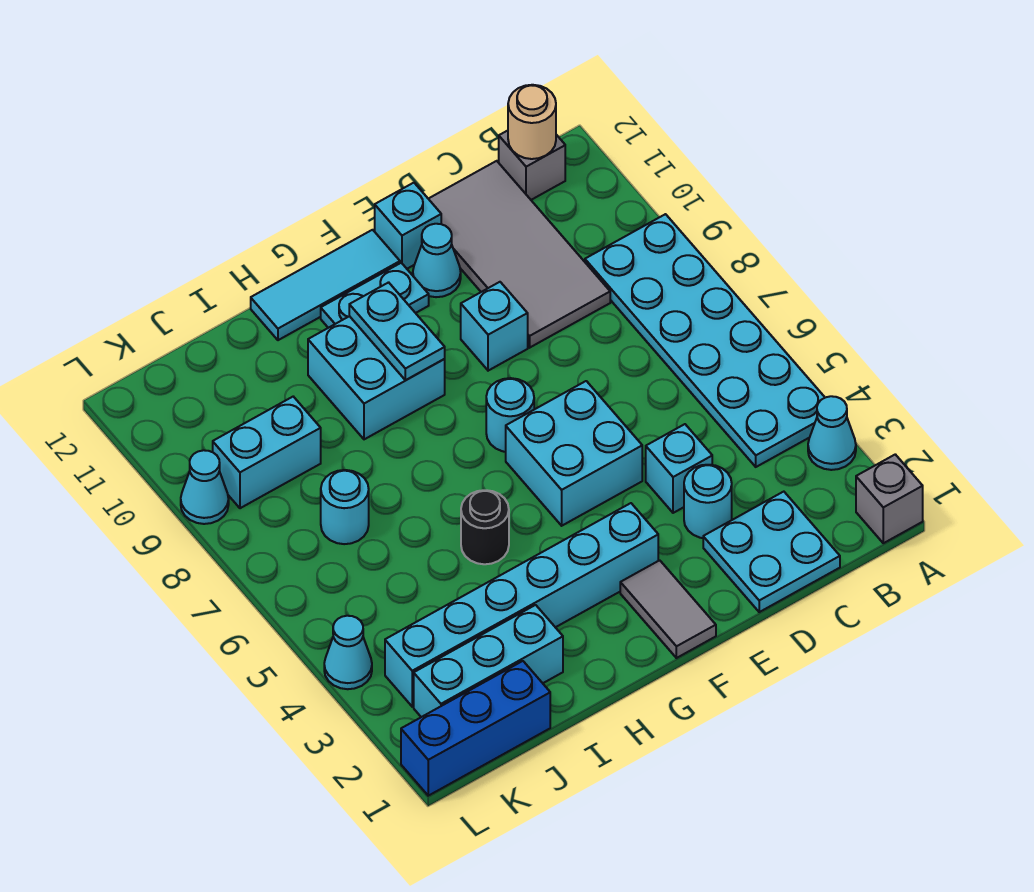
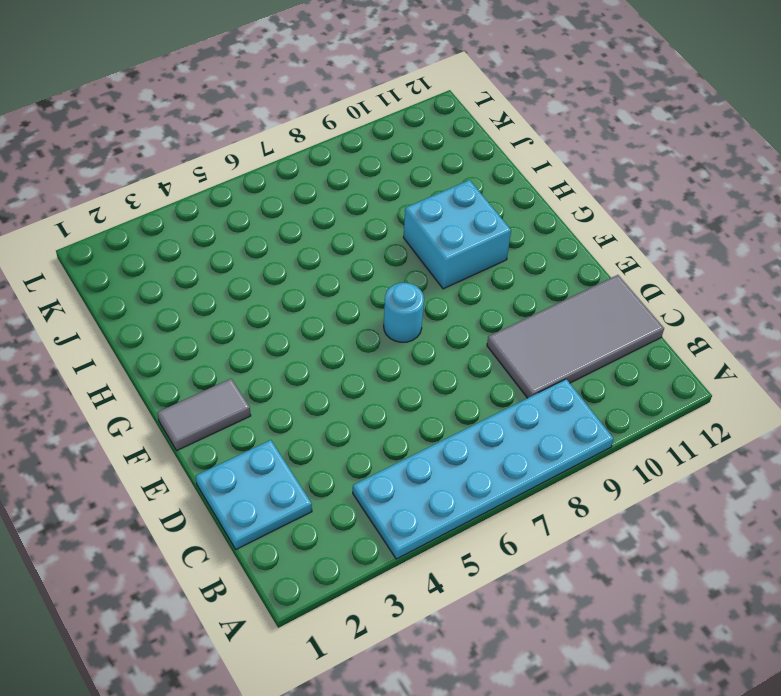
none -> grey 1x1 brick [856,454,923,543]
none -> cyan 1x1 cone [808,396,856,470]
none -> grey 1x1 brick [499,131,565,200]

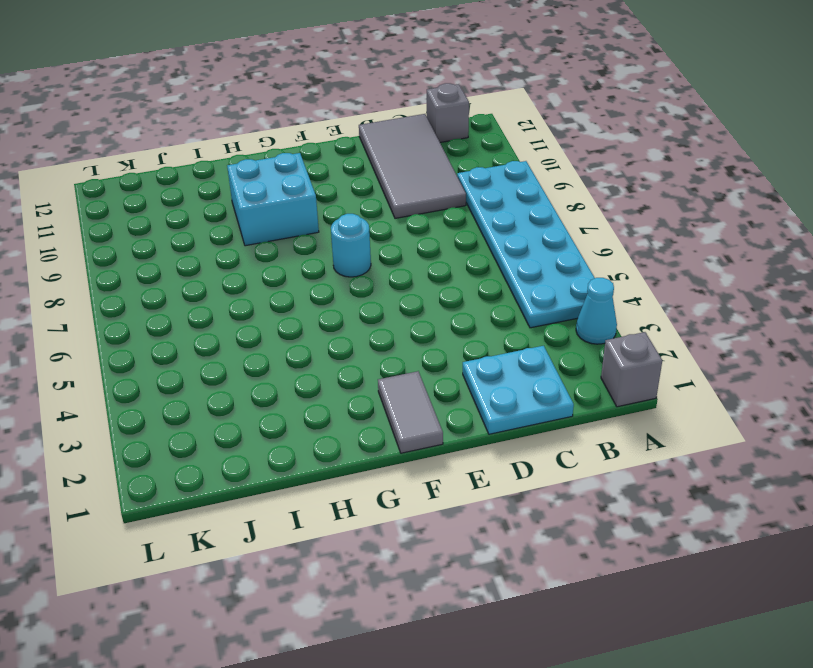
none -> cyan 1x1 round brick [684,465,732,538]
none -> cyan 1x1 brick [646,424,712,513]
none -> cyan 2x2 brick [506,381,642,526]

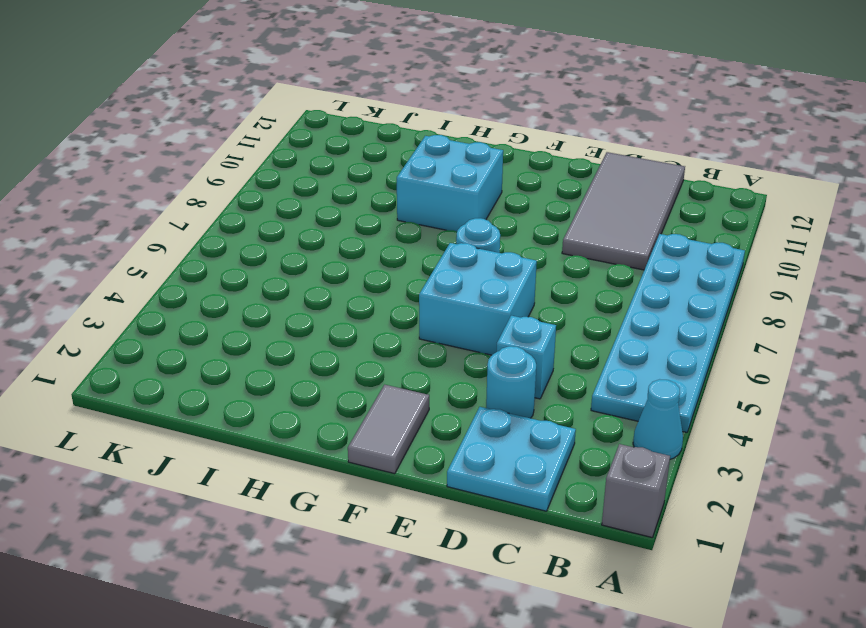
none -> grey 1x1 brick [499,131,565,200]
none -> cyan 1x1 brick [461,282,528,371]
none -> cyan 1x1 cone [413,224,461,297]

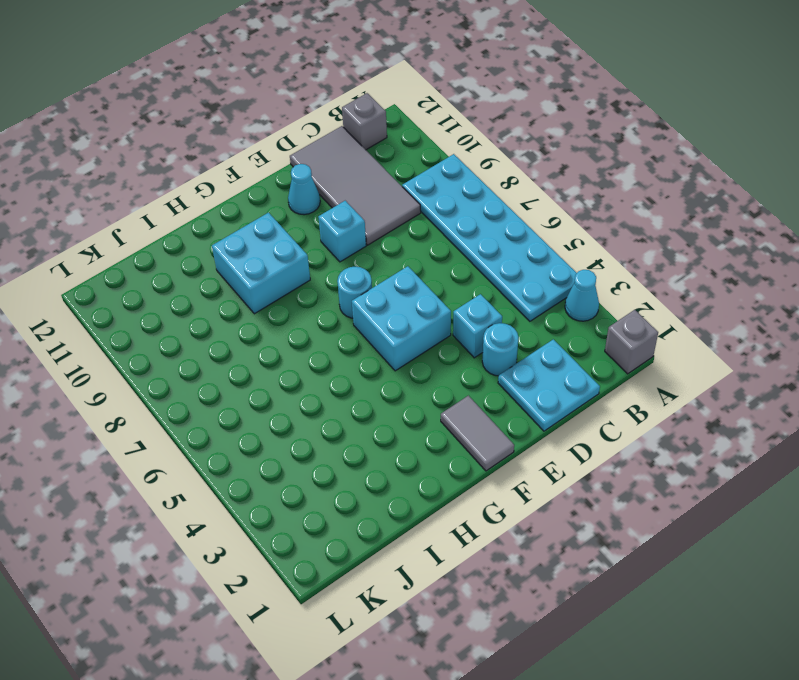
none -> cyan 1x1 brick [375,183,441,269]
none -> cyan 1x6 brick [385,503,658,707]
none -> cyan 1x2 plate [321,263,429,328]

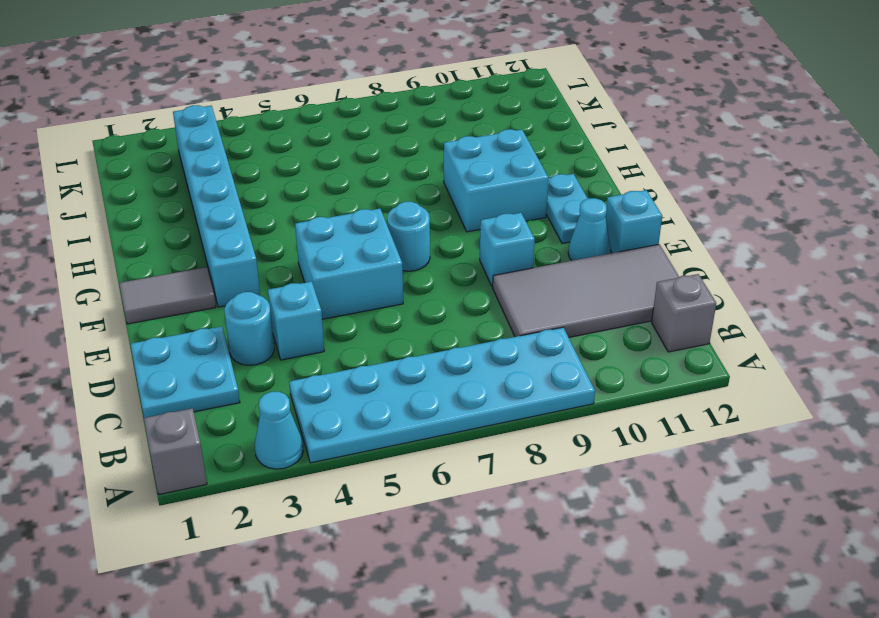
none -> cyan 1x3 tile [251,230,400,340]
none -> black 1x1 round brick [461,490,509,564]
none -> cyan 1x3 brick [414,605,563,717]

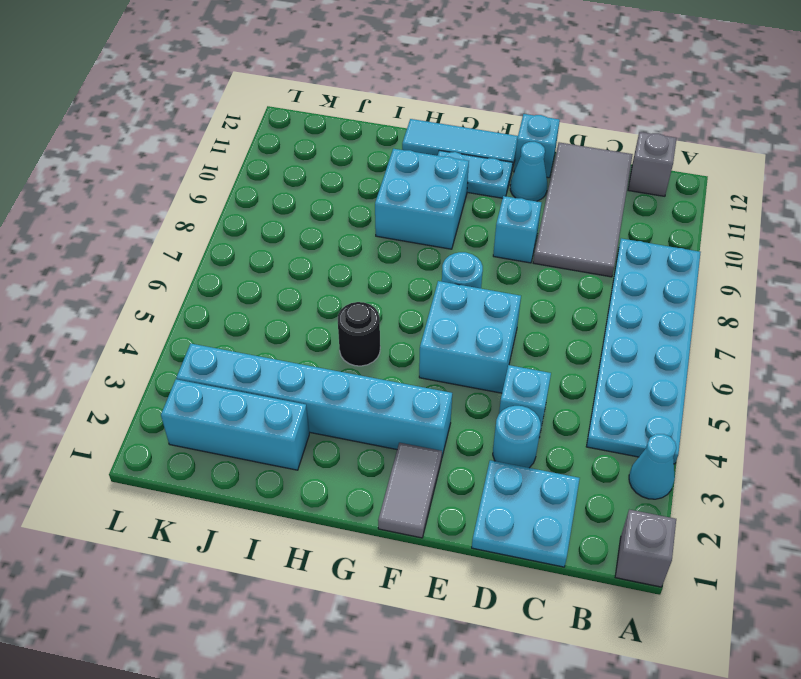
none -> blue 1x3 brick [401,661,550,796]
none -> cyan 1x1 round brick [321,470,369,544]
none -> cyan 1x2 brick [213,397,321,508]

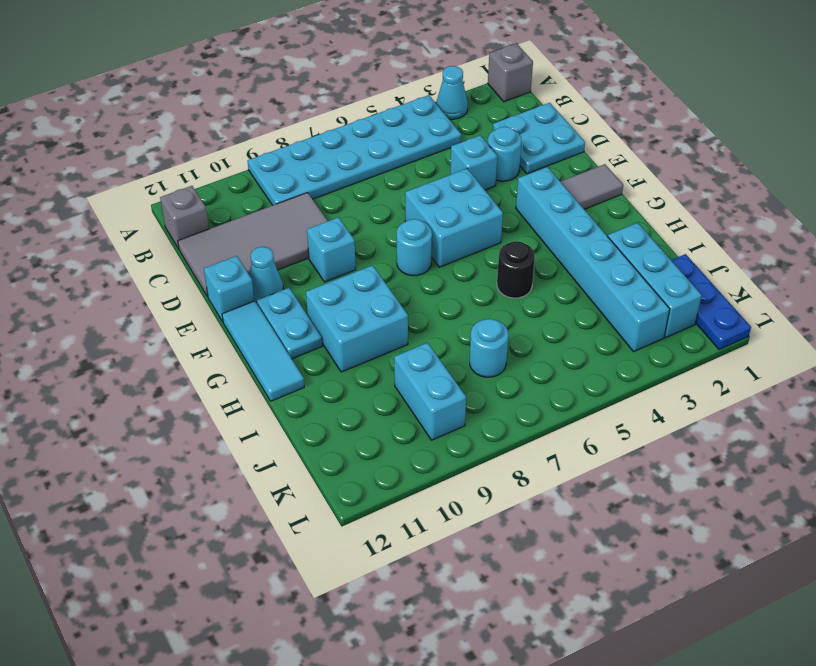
blue 1x3 plate [671,254,751,350] -> blue 1x3 brick [401,661,550,796]
none -> cyan 1x1 cone [324,616,372,689]
none -> cyan 1x1 cone [181,450,229,524]
none -> tan 1x1 round brick [508,85,556,159]

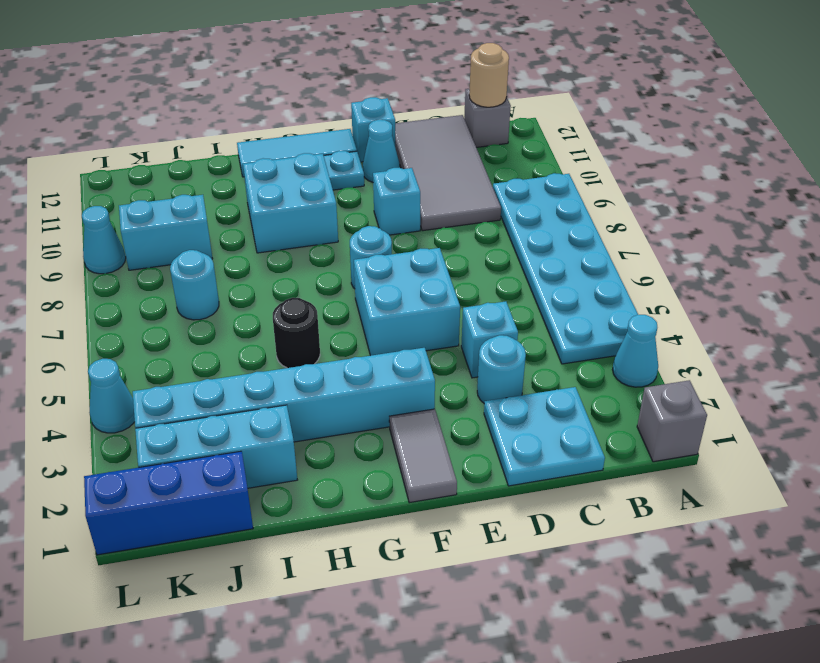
none -> cyan 1x2 plate [349,282,445,380]

